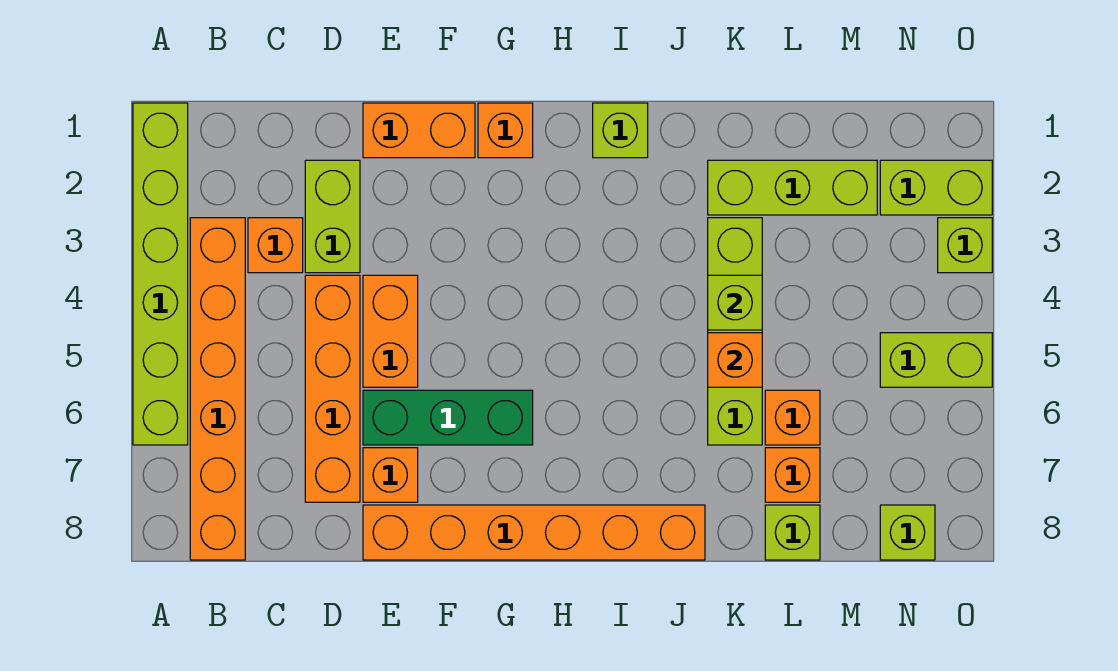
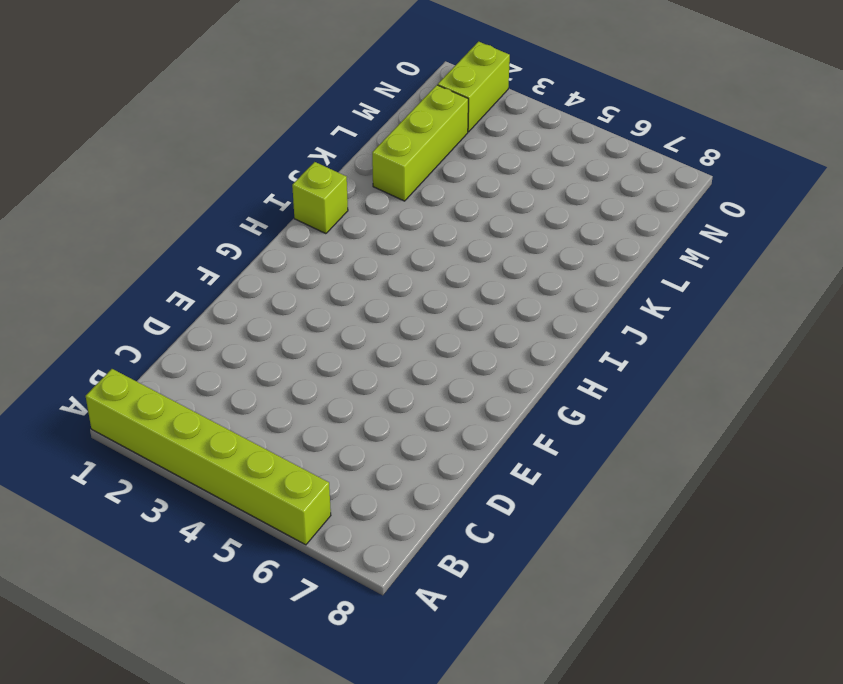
none -> orange 1x6 brick [190,218,245,560]
none -> orange 1x1 brick [248,218,303,273]
none -> lime 1x2 brick [305,160,360,273]

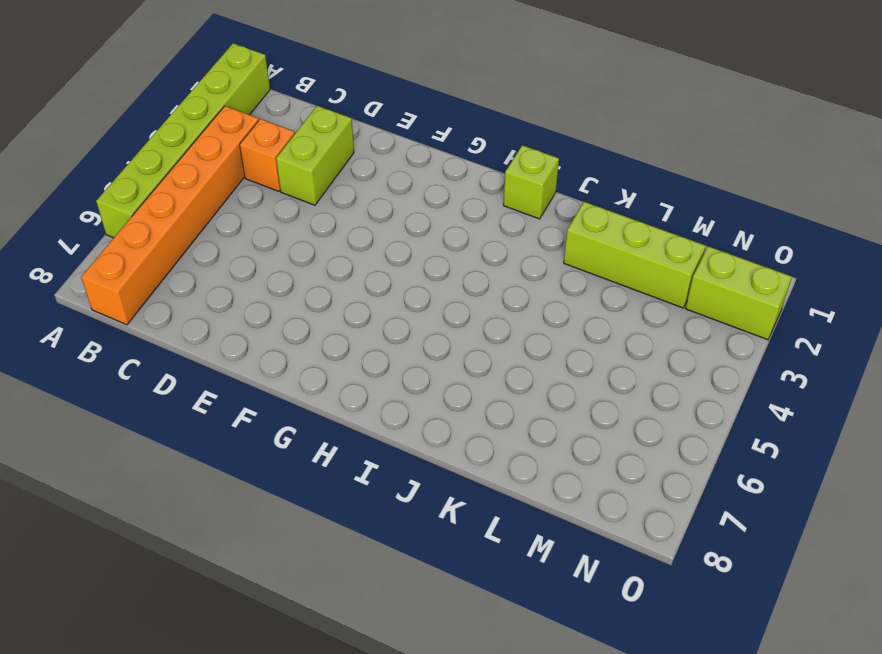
none -> orange 1x4 brick [305,275,360,502]
none -> orange 1x2 brick [363,103,475,158]
none -> orange 1x2 brick [363,275,418,387]

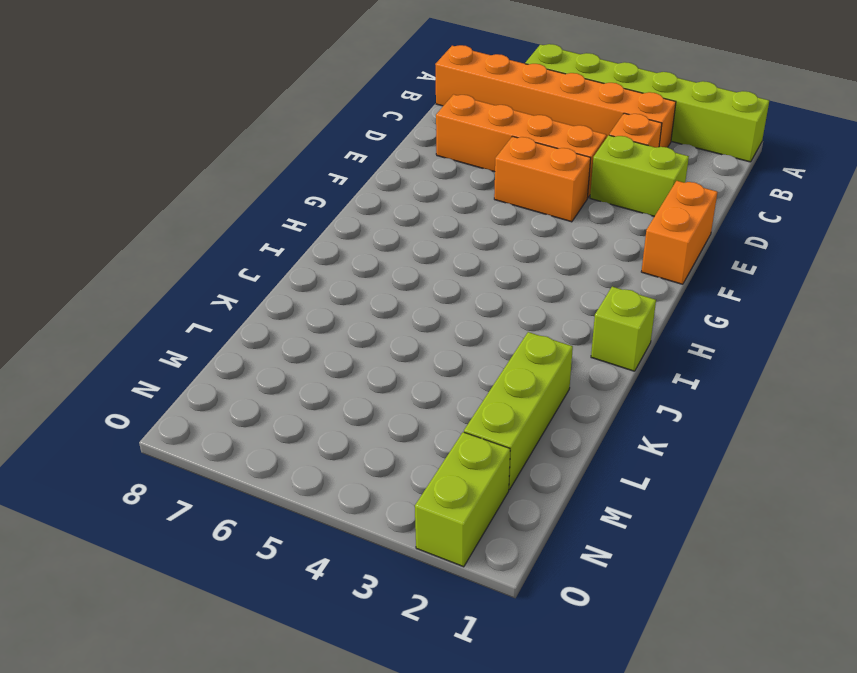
none -> green 1x3 brick [363,390,533,445]
none -> orange 1x1 brick [363,448,418,502]
none -> orange 1x6 brick [363,505,705,560]

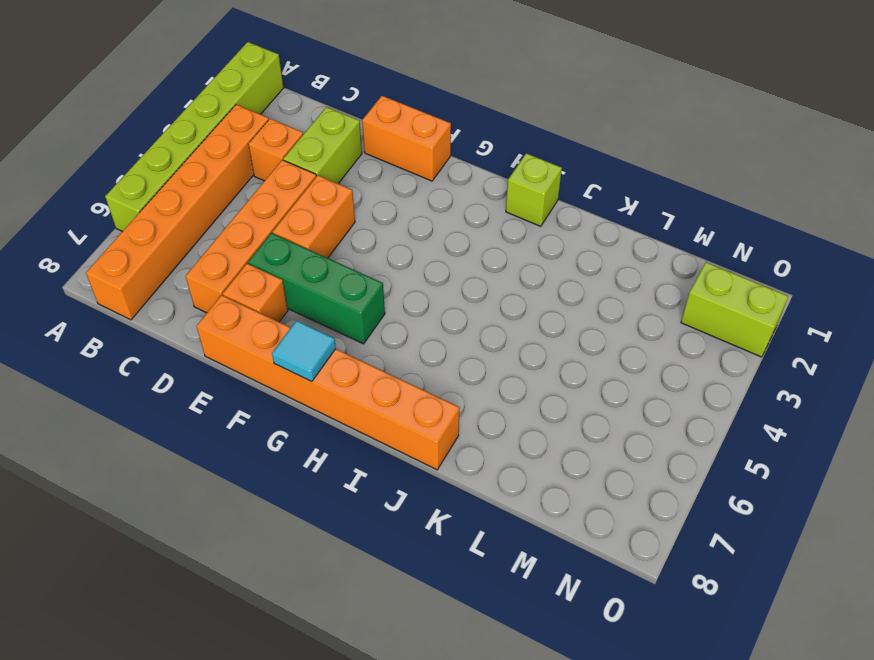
cyan 1x1 tile [272,321,336,382] -> none
none -> orange 1x1 brick [478,103,533,158]
none -> lime 1x3 brick [708,160,877,215]
none -> lime 1x4 brick [708,218,762,445]

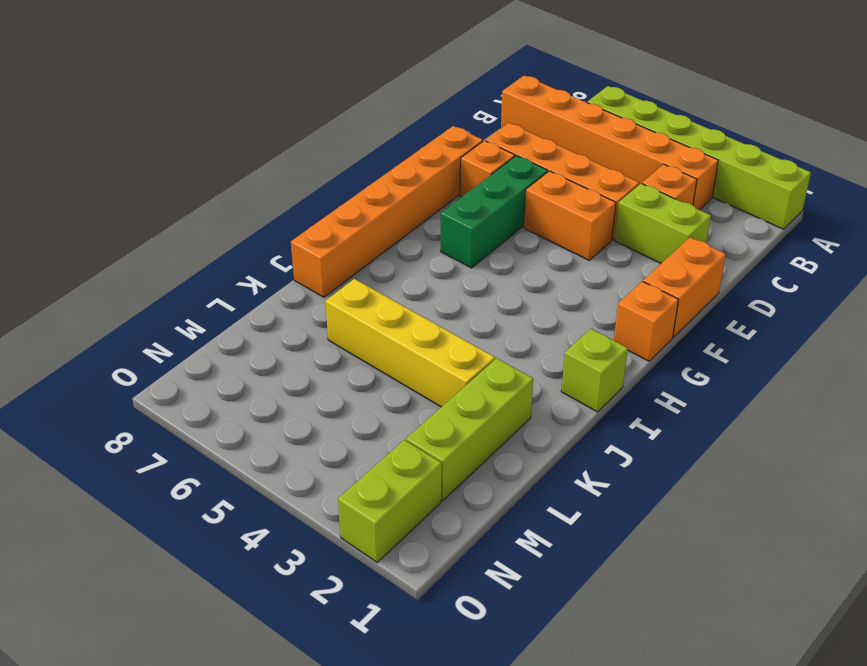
yellow 1x4 brick [325,279,495,407] -> lime 1x4 brick [708,218,762,445]
none -> orange 1x1 brick [765,390,820,445]
none -> orange 1x1 brick [765,448,820,502]
none -> lime 1x1 brick [765,505,820,560]

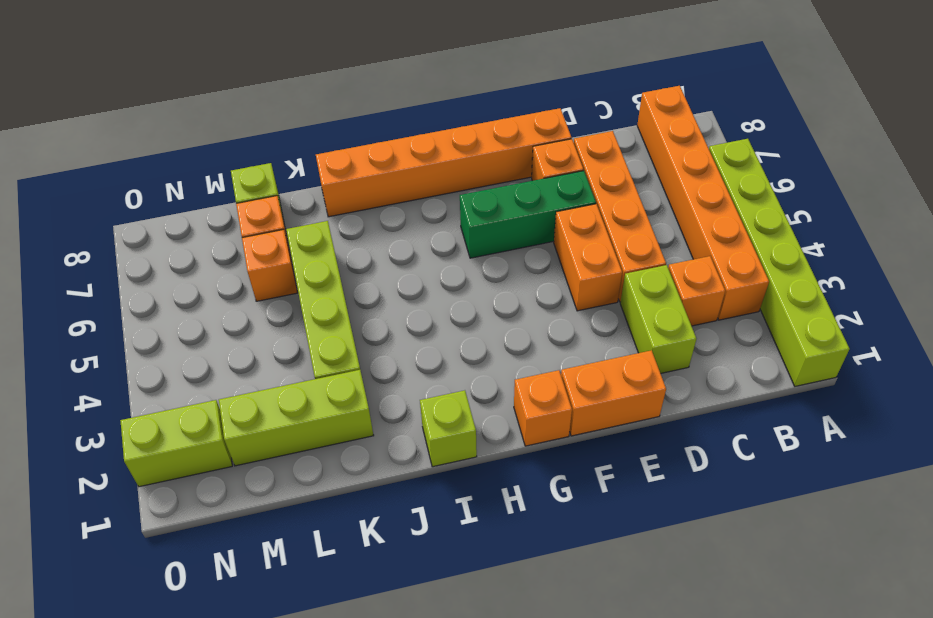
none -> lime 1x2 brick [880,333,992,387]
none -> lime 1x1 brick [880,505,935,560]
none -> lime 1x1 brick [938,218,992,273]

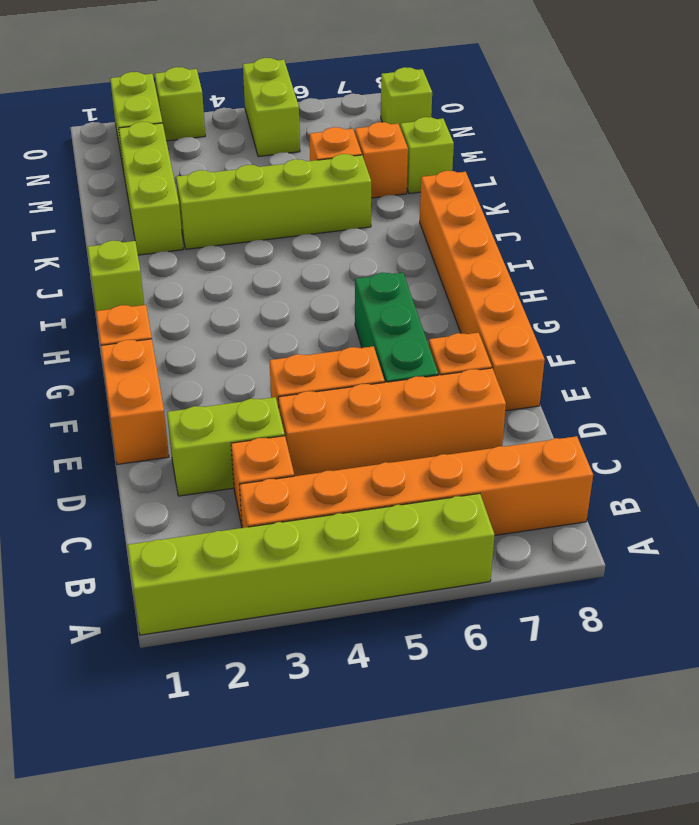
none -> lime 1x1 brick [708,275,762,330]
none -> orange 1x1 brick [708,333,762,387]

